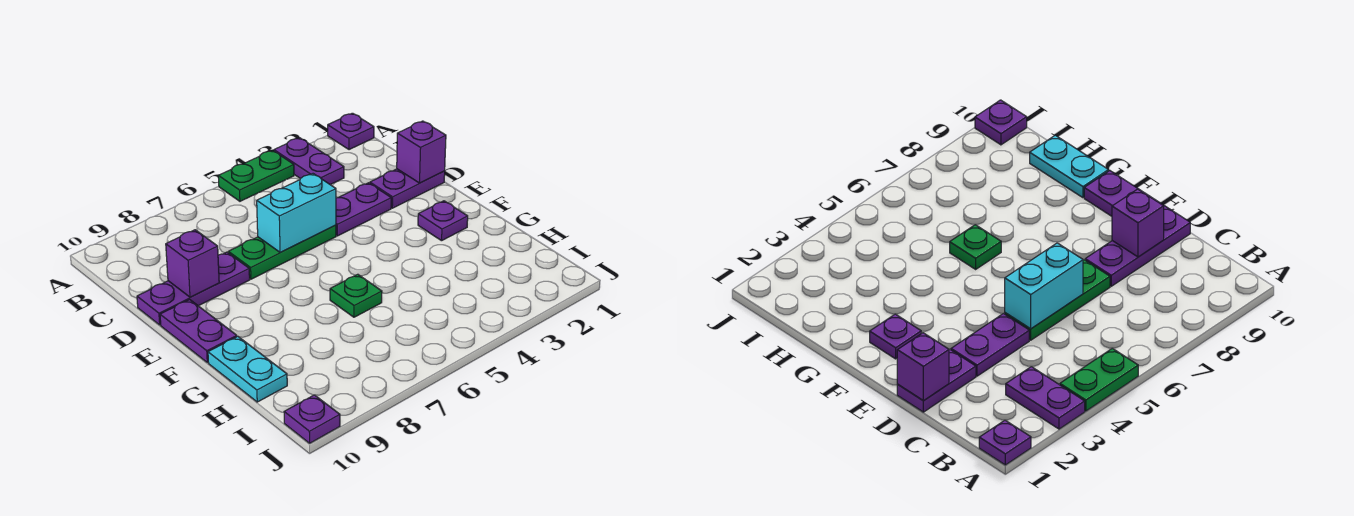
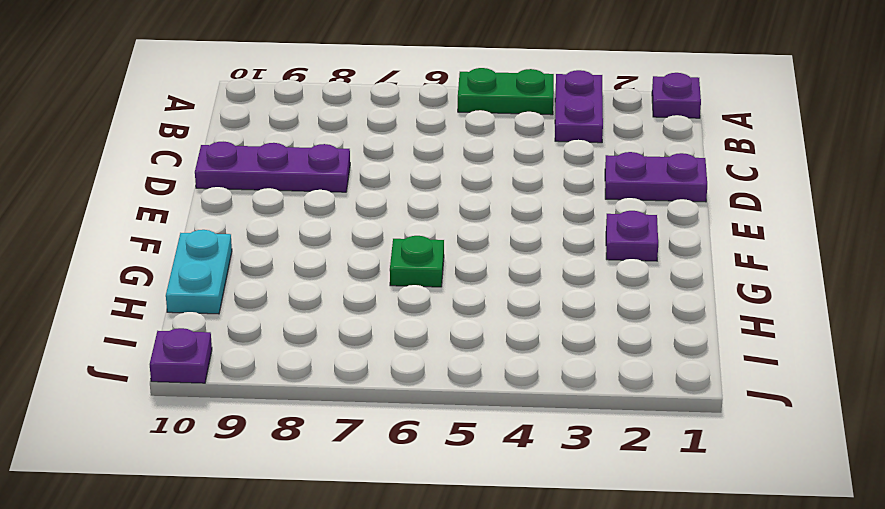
none -> purple 1x2 plate [336,183,391,236]
none -> green 1x3 plate [228,225,336,279]
none -> purple 1x2 plate [160,300,237,363]

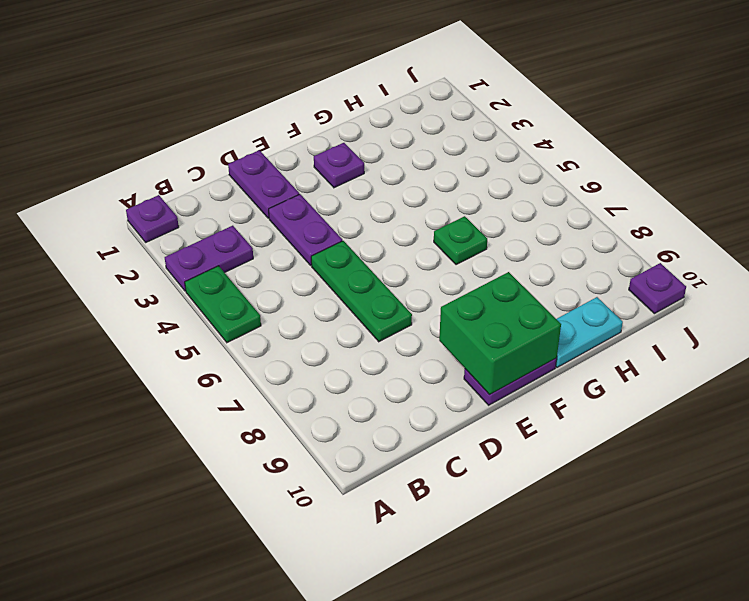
green 2x2 brick [439,272,561,395] -> none
none -> purple 1x3 plate [137,252,250,325]
none -> purple 1x1 brick [397,121,446,183]
none -> cyan 1x2 brick [257,174,336,253]

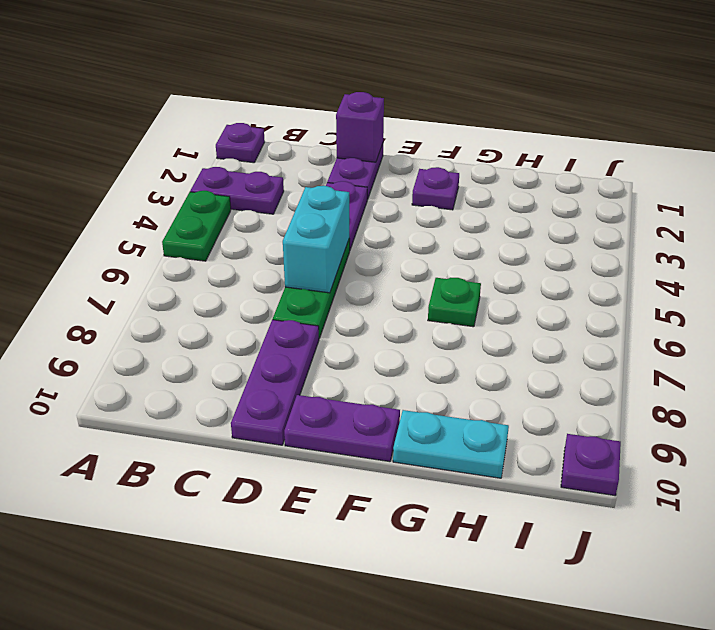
none -> purple 1x1 brick [166,230,219,297]

